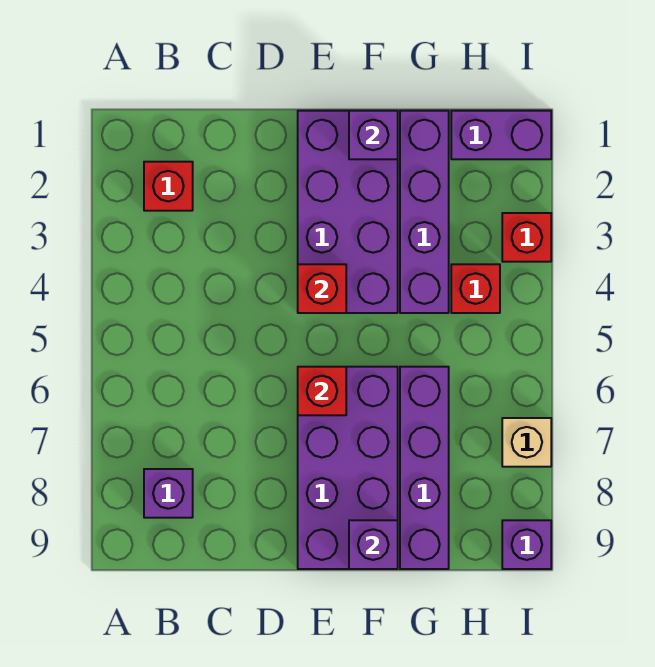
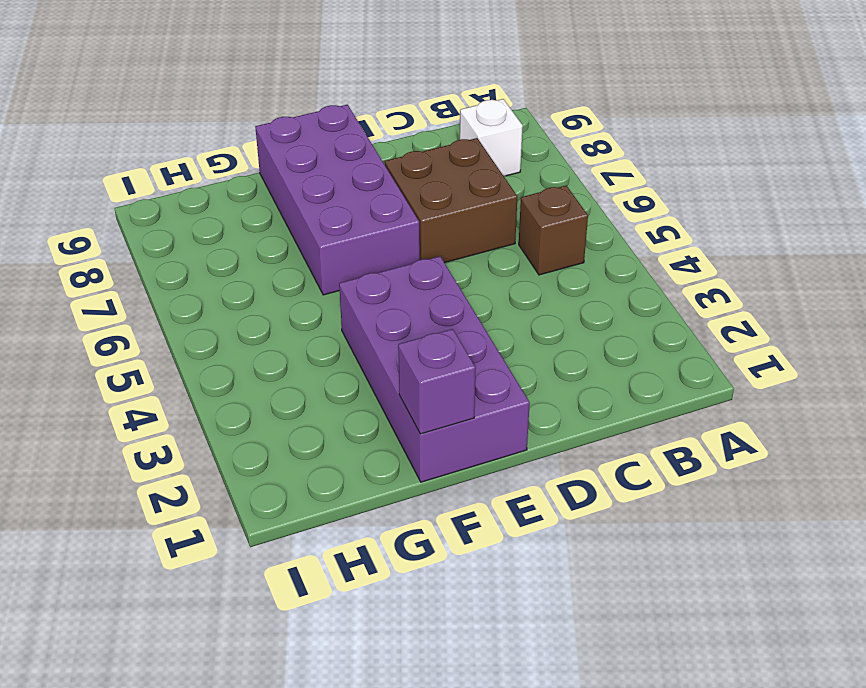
brown 1x1 brick [519,186,588,275] -> none
white 1x1 brick [460,99,523,176] -> purple 1x1 brick [144,469,193,518]
brown 2x2 brick [385,138,517,263] -> none
none -> red 1x1 brick [144,162,193,211]
none -> purple 1x4 brick [400,111,449,313]
none -> purple 1x4 brick [400,367,449,569]

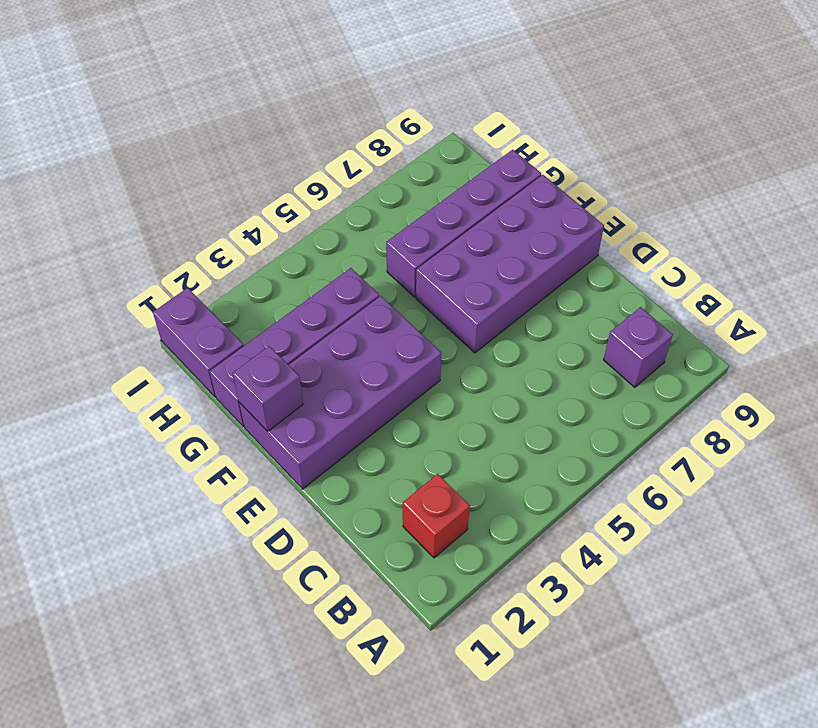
none -> red 1x1 brick [451,264,500,313]
none -> red 1x1 brick [502,213,551,262]
none -> tan 1x1 brick [502,418,551,467]

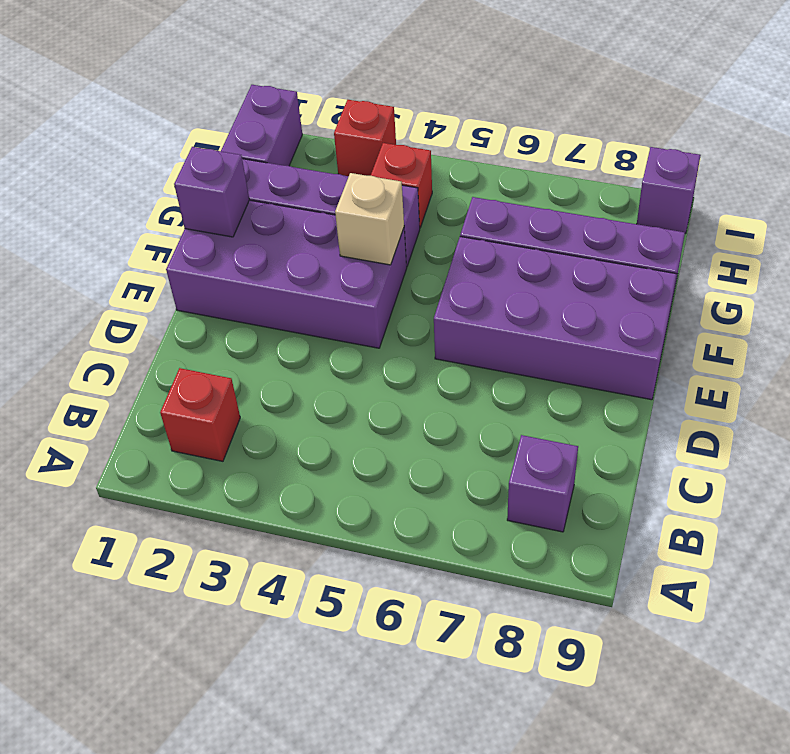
tan 1x1 brick [335,173,404,265] -> tan 1x1 brick moved to [502,418,551,467]
none -> red 1x1 brick [298,264,346,313]
none -> red 1x1 brick [298,367,346,415]
none -> purple 1x1 brick [349,520,398,569]

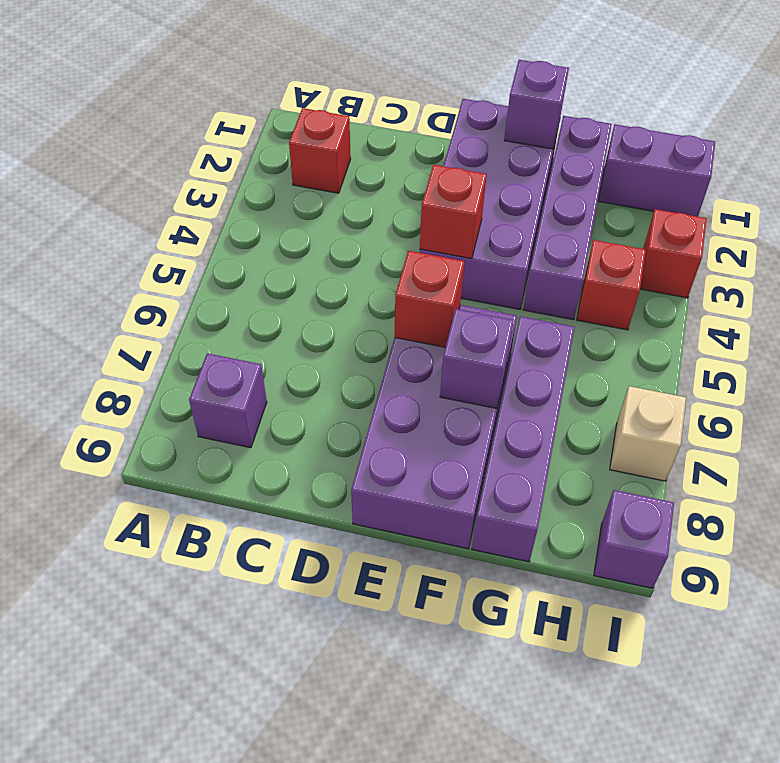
purple 1x1 brick [440,309,514,409] -> purple 1x1 brick moved to [349,520,398,569]

